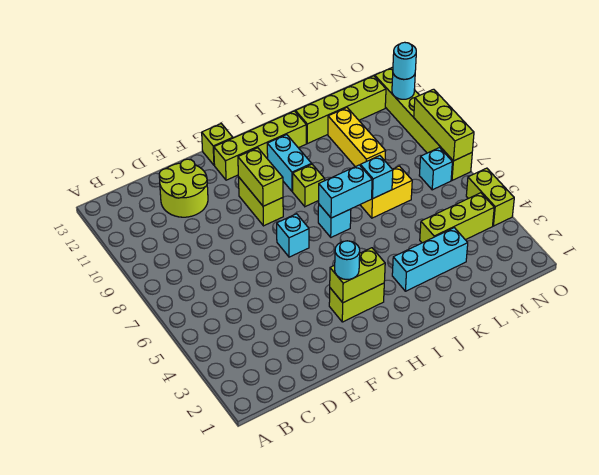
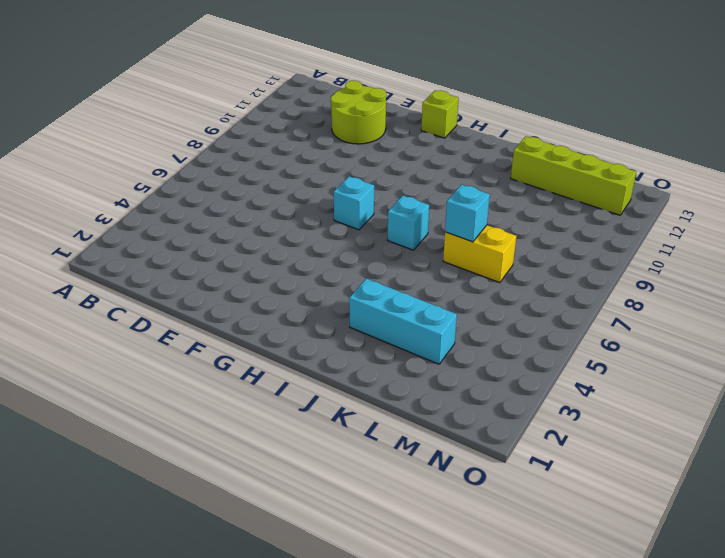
none -> lime 1x2 brick [329,283,384,322]
none -> lime 1x2 brick [239,178,283,226]
none -> lime 1x4 brick [214,111,306,180]

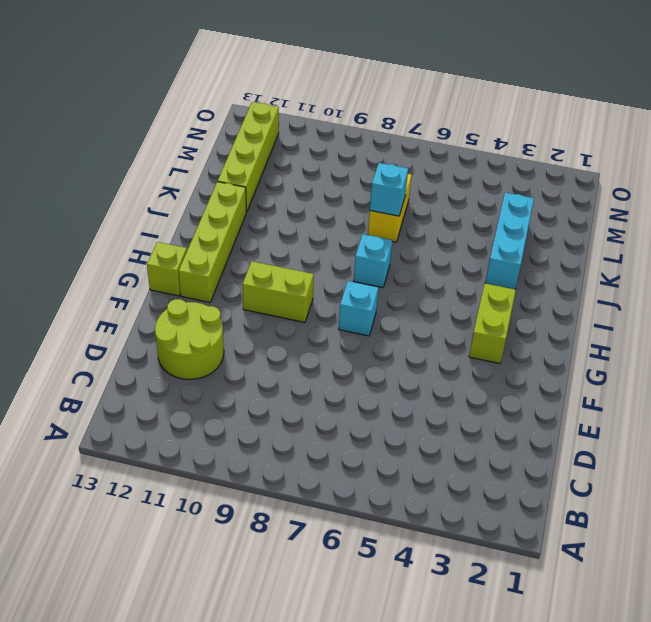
none -> lime 1x1 brick [293,164,325,207]
none -> cyan 1x2 brick [267,135,312,192]
none -> lime 1x3 brick [420,193,494,243]

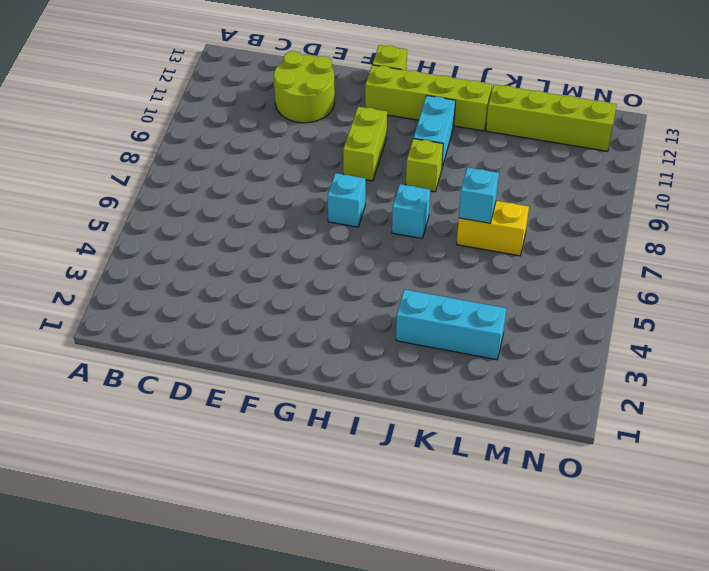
none -> lime 1x2 brick [329,283,384,322]
none -> lime 1x3 brick [420,193,494,243]
none -> yellow 1x3 brick [328,108,386,167]

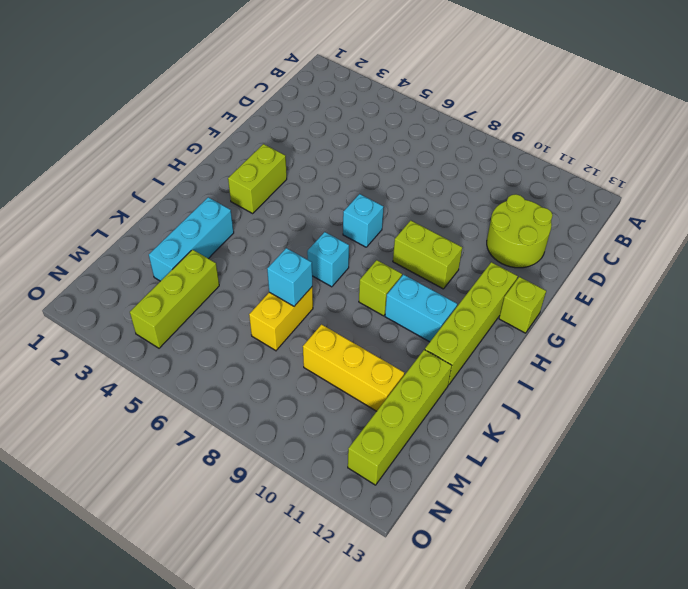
none -> cyan 1x1 brick [419,148,452,190]
none -> lime 1x2 brick [466,168,514,226]
none -> lime 1x6 brick [375,67,472,180]

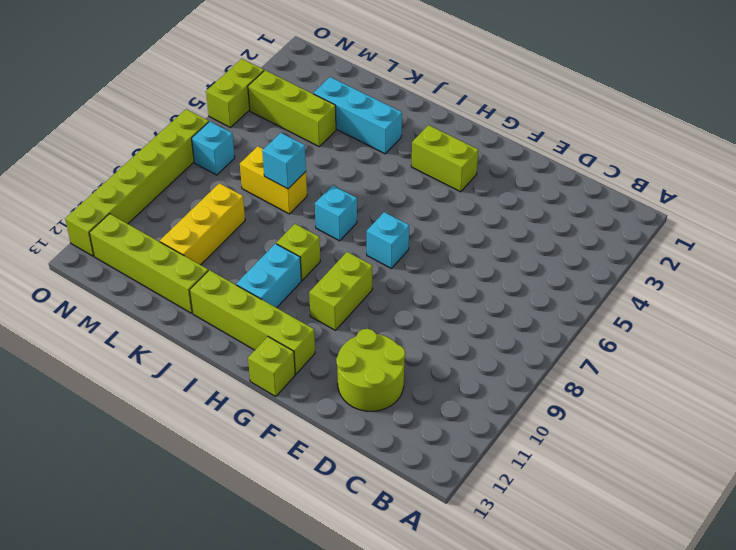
none -> lime 1x2 brick [330,248,385,303]
none -> lime 1x2 brick [238,148,283,206]
none -> cyan 1x2 brick [319,165,372,218]

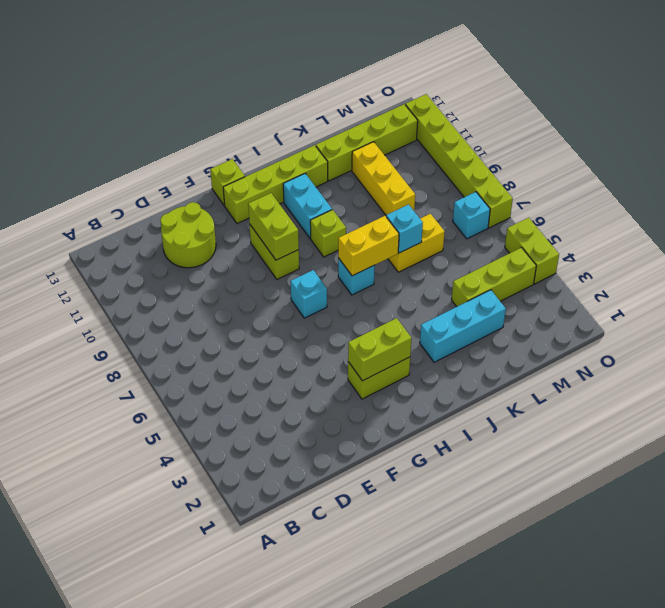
yellow 1x2 brick [338,216,399,276] -> cyan 1x2 brick [319,165,372,218]
none -> lime 1x3 brick [414,89,474,161]
none -> cyan 1x1 round brick [392,74,415,99]
none -> cyan 1x1 round brick [335,241,360,280]

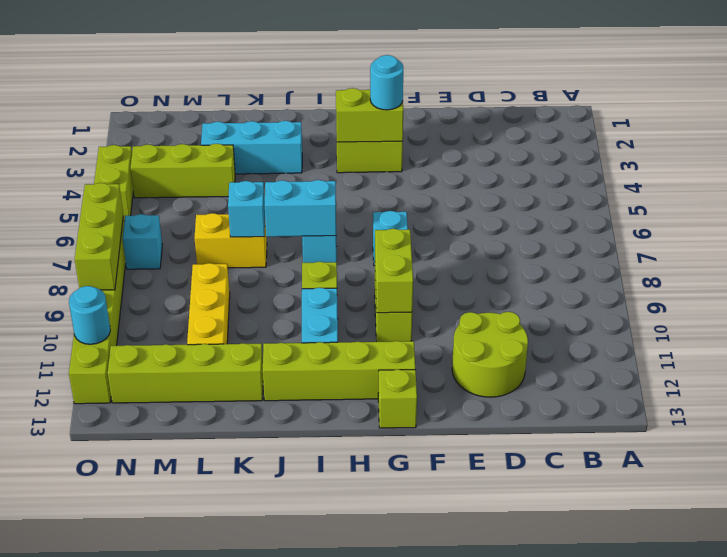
none -> cyan 1x1 round brick [393,42,416,79]

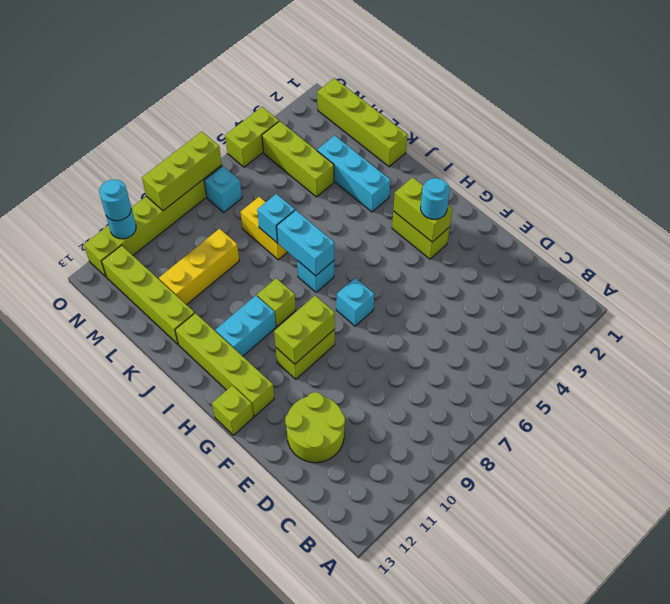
lime 1x4 brick [317,78,407,167] -> none

